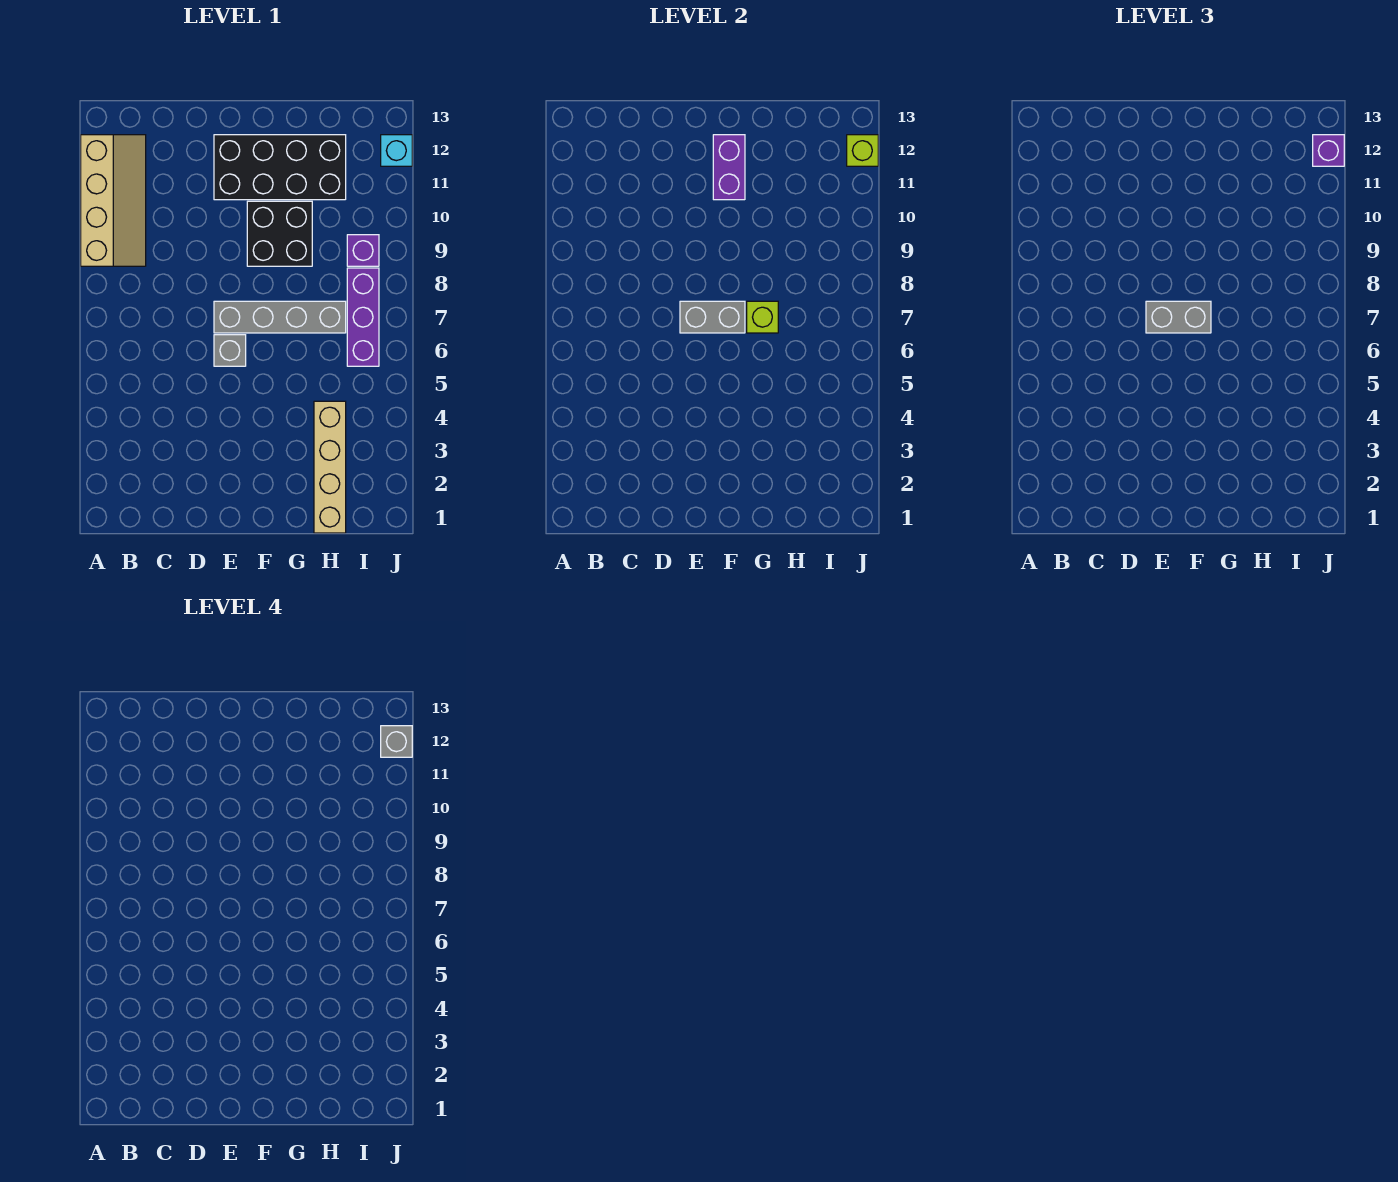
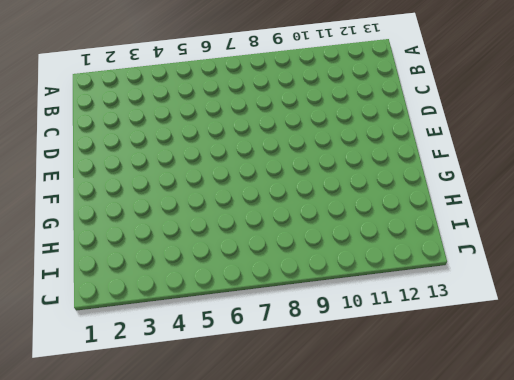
none -> tan 2x4 slope [81,135,146,266]
none -> grey 1x1 brick [214,335,246,366]
none -> grey 1x4 brick [214,301,346,333]

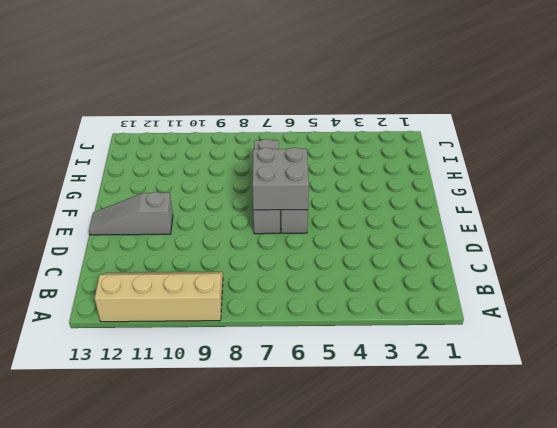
grey 2x2 brick [252,147,309,210] -> grey 1x2 brick [680,301,745,333]
grey 1x3 slope [89,192,173,235] -> black 2x4 brick [214,135,346,200]
none -> black 2x2 brick [247,201,312,266]
none -> tan 1x4 brick [314,401,346,533]
none -> purple 1x3 brick [347,268,379,366]

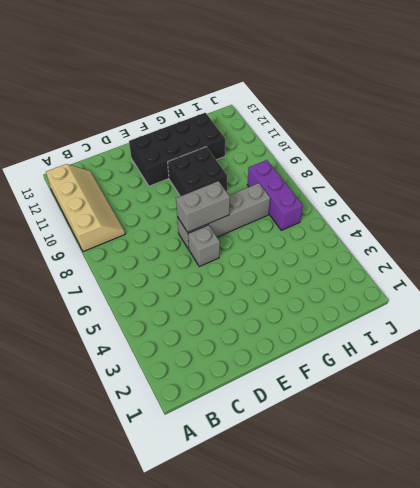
none -> tan 1x4 brick [314,401,346,533]
none -> purple 1x1 brick [347,235,379,266]
none -> cyan 1x1 brick [381,135,412,166]

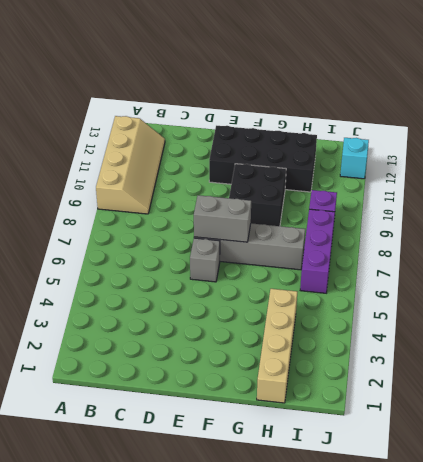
none -> purple 1x2 brick [713,135,745,200]
none -> lime 1x1 brick [747,301,778,333]
none -> lime 1x1 brick [847,135,878,166]

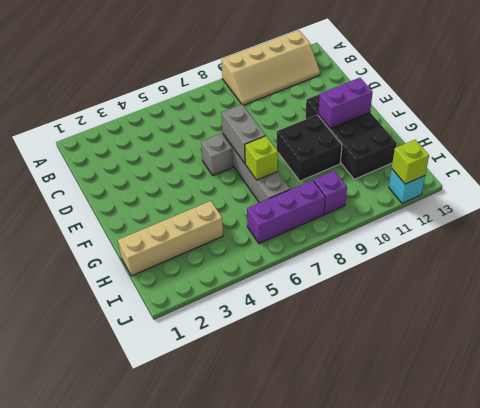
none -> grey 1x2 brick [1146,301,1211,333]
none -> purple 1x1 brick [1313,135,1344,166]
none -> grey 1x1 brick [381,726,412,757]

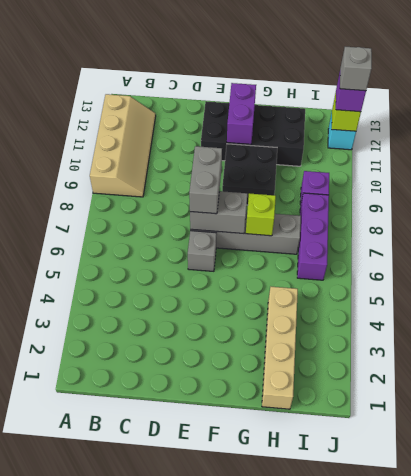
grey 1x2 brick [189,146,222,214] -> grey 1x2 brick turned to [1146,301,1211,333]

